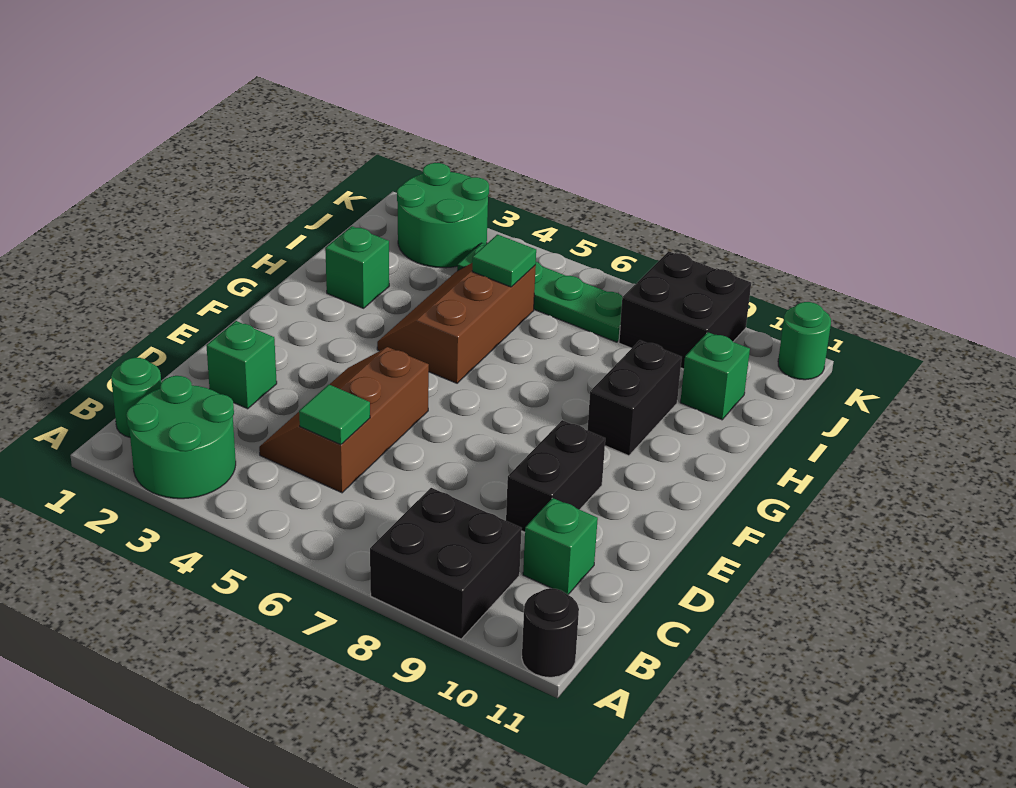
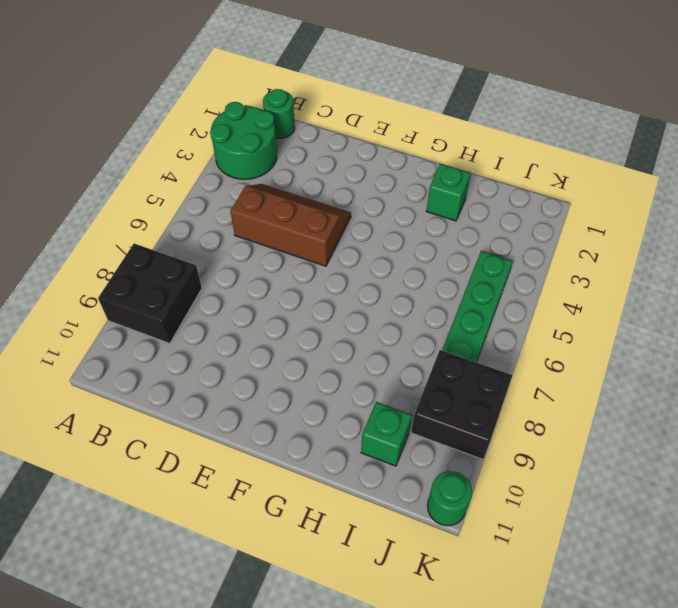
none -> black 1x1 round brick [522,588,579,677]
none -> green 1x1 brick [523,498,598,595]
none -> green 1x1 brick [206,321,277,409]

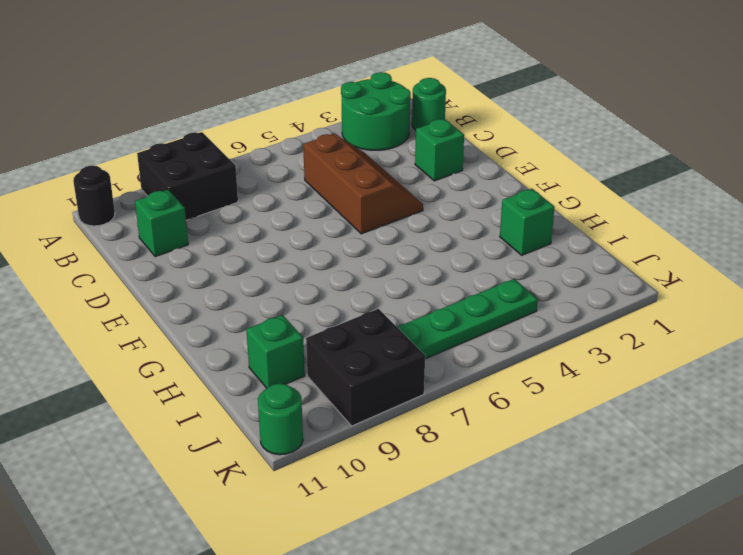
none -> black 1x2 brick [506,420,605,532]
none -> brown 2x3 slope [377,263,536,383]
none -> black 1x2 brick [587,340,682,456]

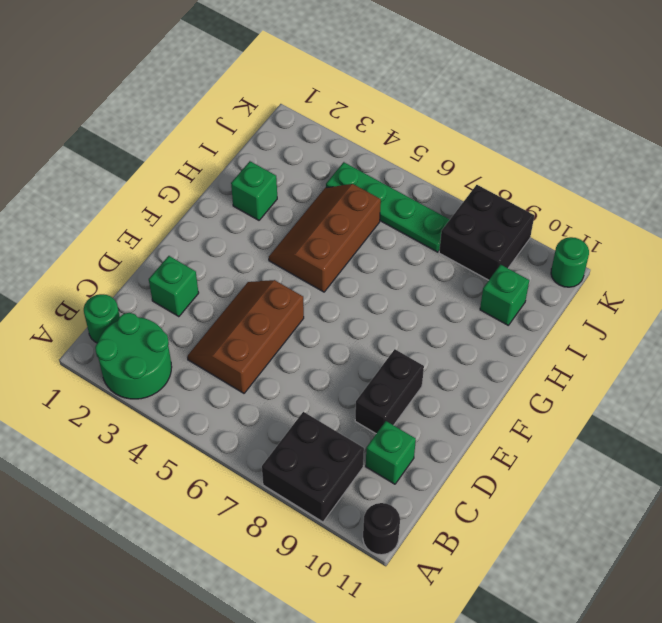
none -> black 1x2 brick [587,340,682,456]
none -> green 2x2 round brick [397,163,489,268]
none -> green 1x1 tile [299,384,370,445]

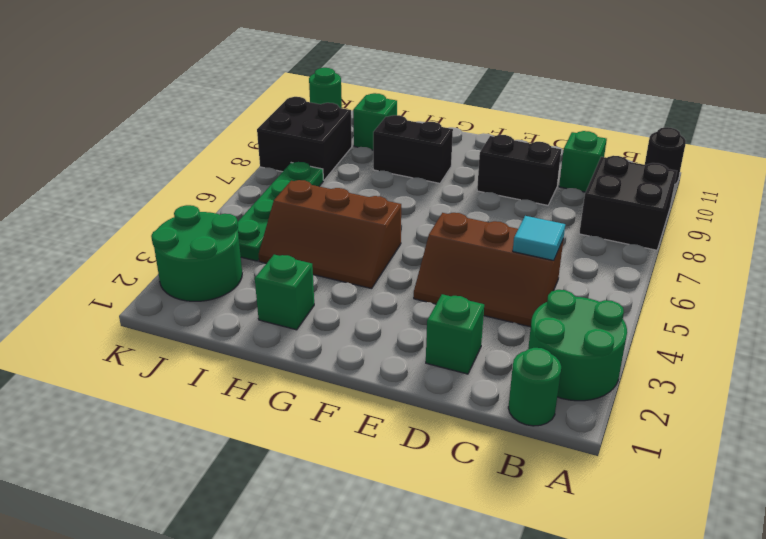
cyan 1x1 tile [513,216,565,261] -> green 1x1 tile [299,384,370,445]
none -> green 1x1 tile [472,235,536,287]

